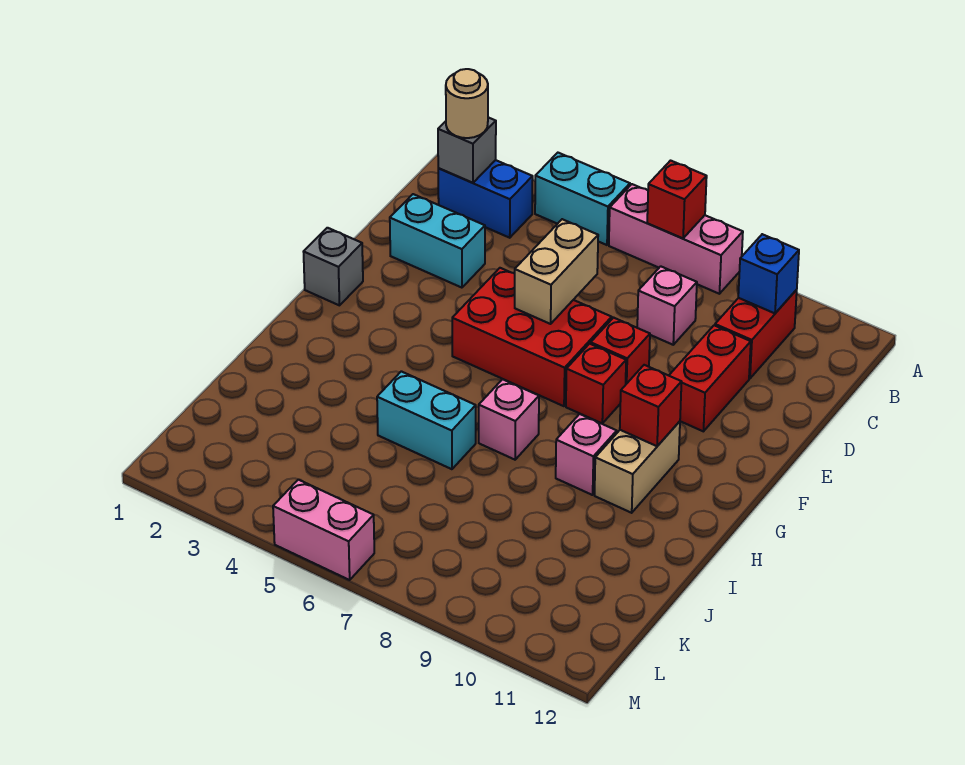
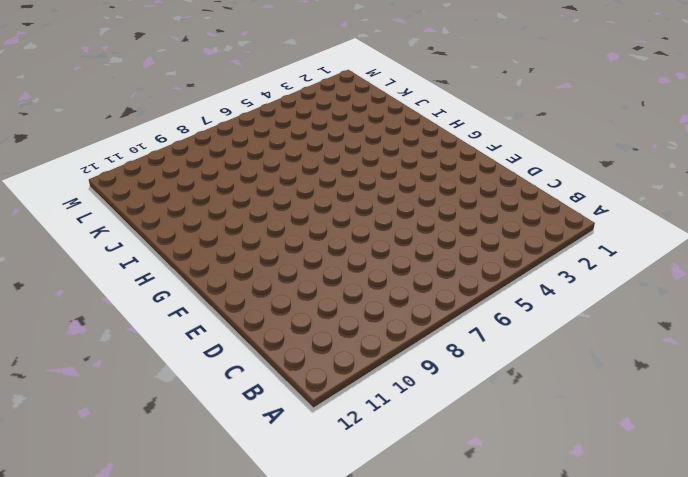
none -> cyan 1x2 brick [535,153,630,245]
none -> pink 1x3 brick [609,184,743,294]
none -> blue 1x2 brick [438,160,533,238]

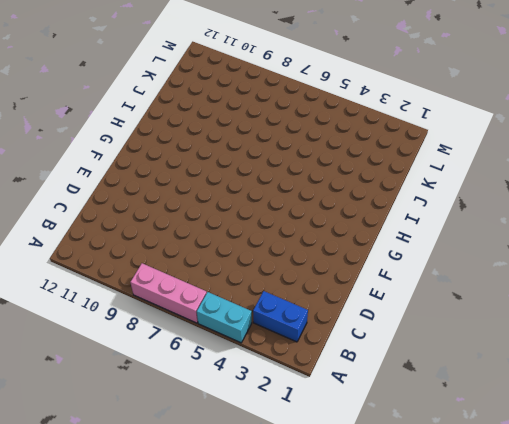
none -> red 1x2 brick [715,290,797,379]
none -> pink 1x1 brick [637,266,697,345]
none -> cyan 1x2 brick [390,194,485,288]

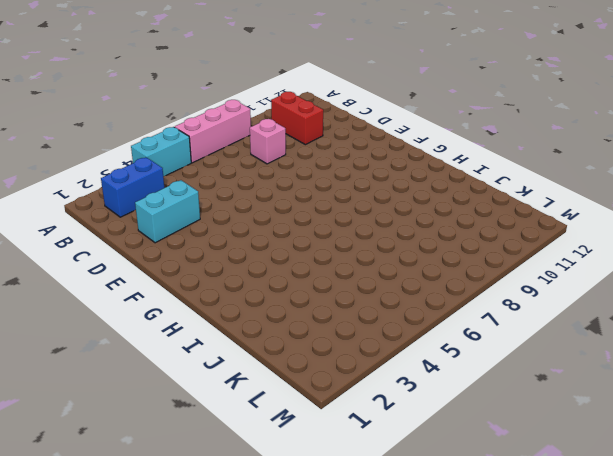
none -> red 1x2 brick [669,325,751,431]
none -> red 2x3 brick [452,268,612,406]
none -> red 1x1 brick [591,318,650,384]

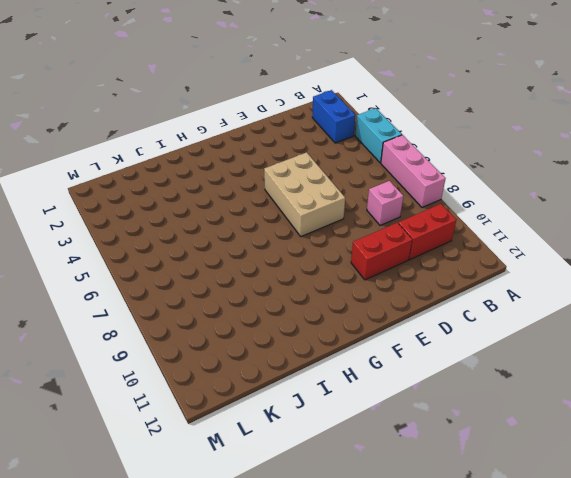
tan 2x3 brick [264,152,345,236] -> red 2x3 brick [452,268,612,406]
none -> cyan 1x2 brick [390,194,485,288]
none -> red 1x1 brick [591,318,650,384]
none -> grey 1x1 brick [304,228,363,305]

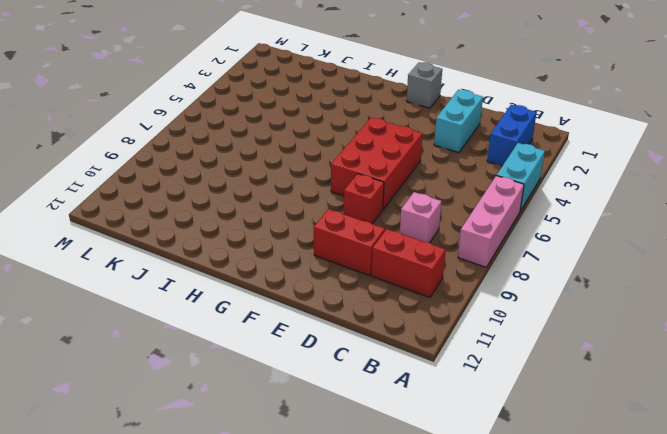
none -> red 1x1 brick [566,344,626,423]
none -> tan 1x2 brick [595,421,680,513]
none -> pink 1x1 brick [479,379,539,460]

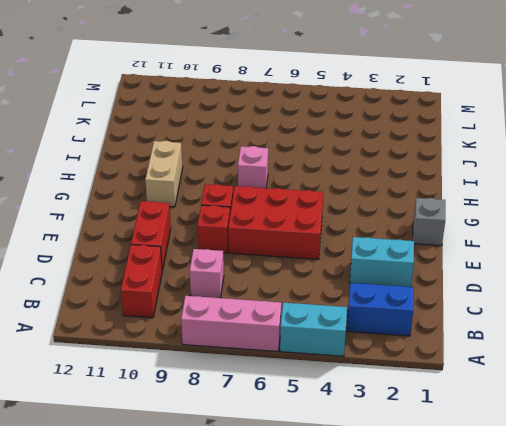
none -> pink 1x1 brick [556,414,617,495]
none -> cyan 1x2 brick [377,371,476,469]
none -> pink 1x2 brick [273,480,374,580]

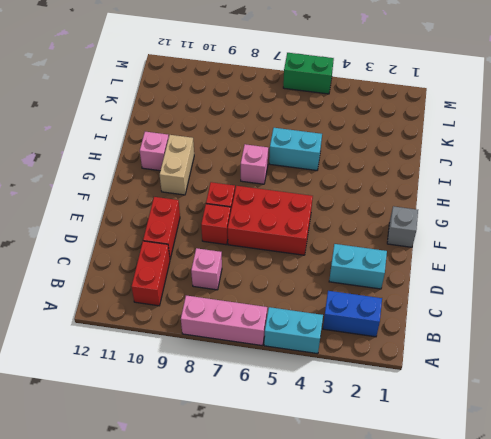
pink 1x1 brick [140,132,169,171] -> pink 1x1 brick moved to [556,414,617,495]
green 1x2 brick [283,53,334,94] -> pink 1x2 brick [273,480,374,580]
none -> red 1x1 brick [647,161,707,238]
none -> grey 1x1 brick [438,117,496,183]
none -> blue 1x1 brick [738,234,799,313]

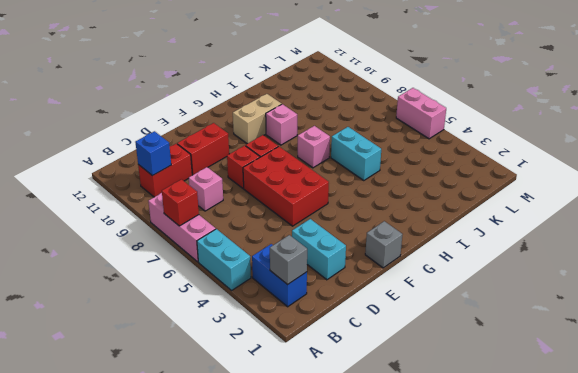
none -> tan 1x2 brick [515,219,598,324]
none -> red 1x1 brick [620,365,682,446]
none -> tan 1x1 round brick [446,69,488,138]

